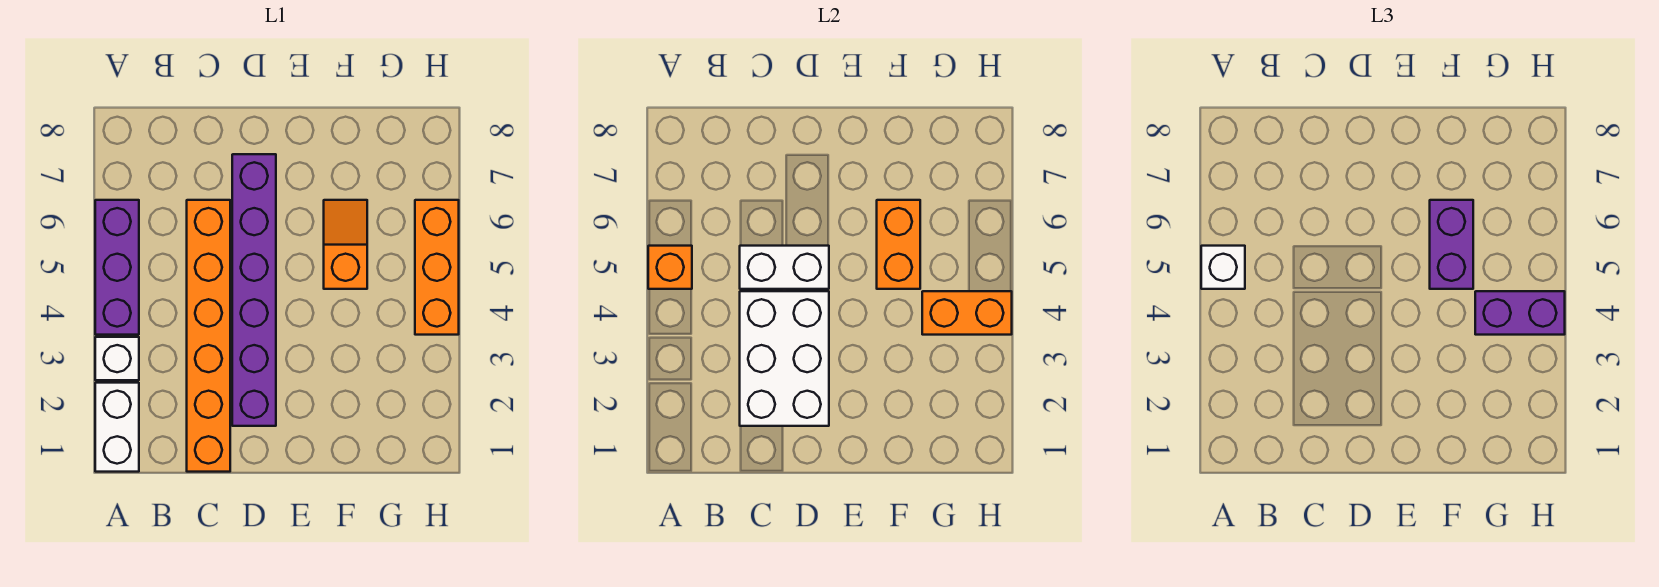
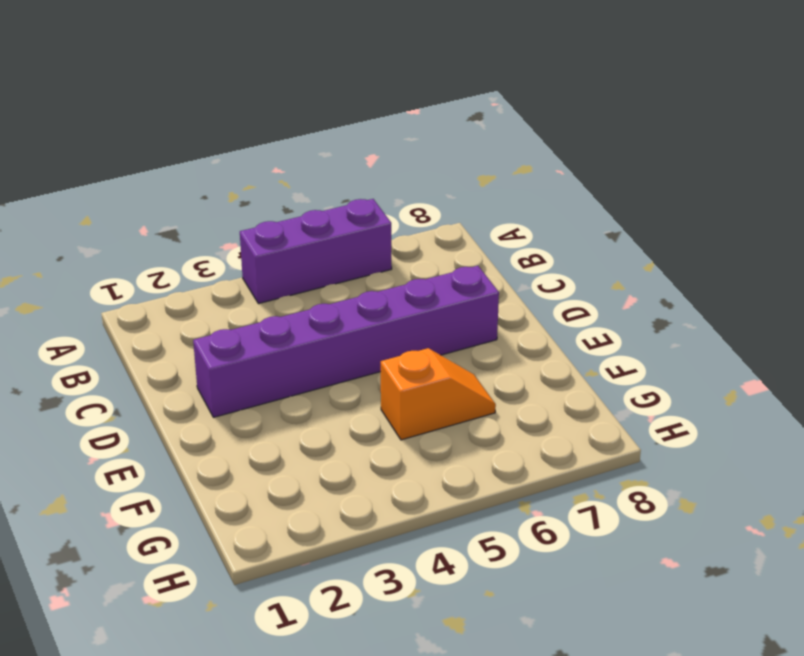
none -> white 1x2 brick [95,383,139,472]
none -> white 1x1 brick [95,337,139,380]
none -> orange 1x6 brick [187,200,230,472]

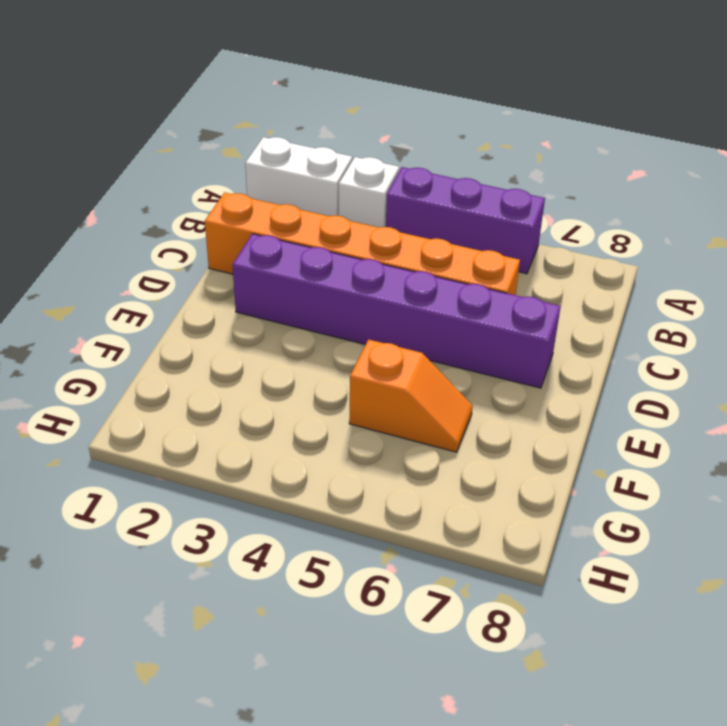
none -> orange 1x3 brick [415,200,459,335]
none -> orange 1x1 brick [648,246,692,289]
none -> white 2x3 brick [740,291,829,426]

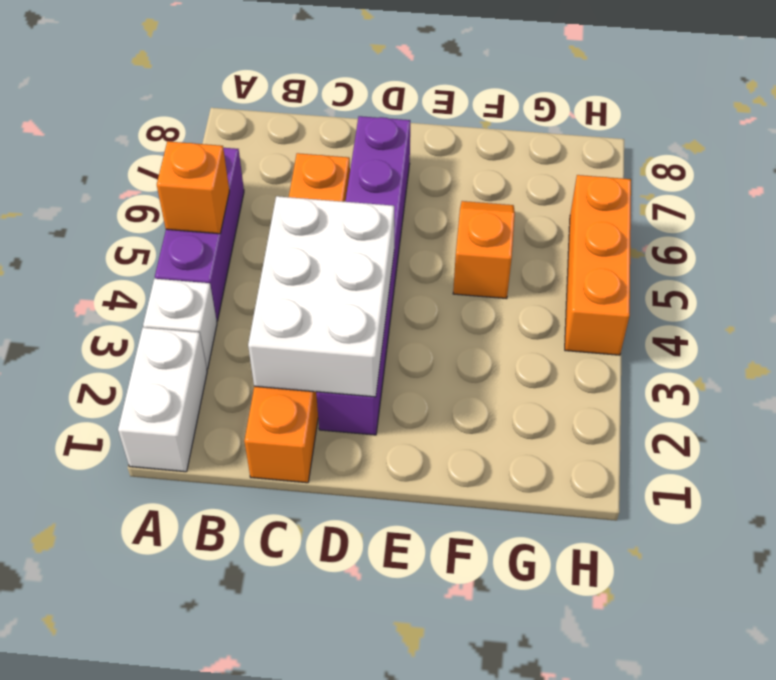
none -> white 1x2 brick [740,246,829,289]
none -> orange 1x2 brick [877,200,920,289]
none -> orange 1x2 brick [922,291,1012,335]

